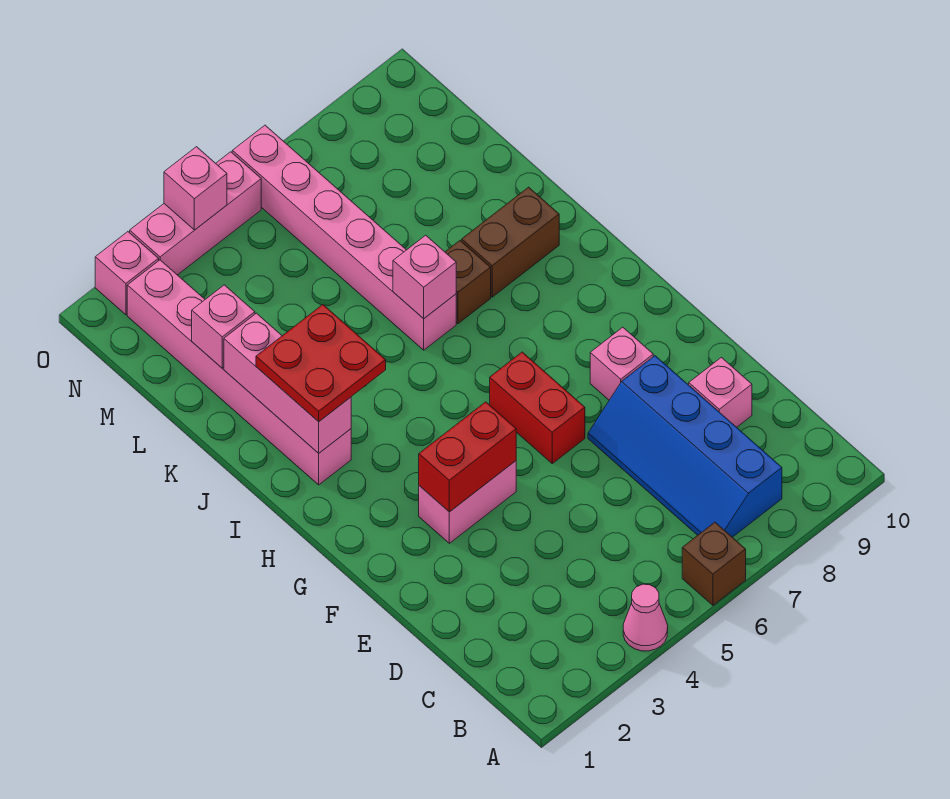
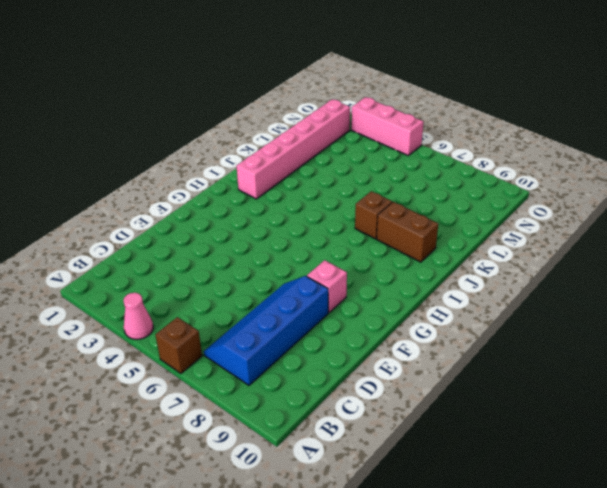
none -> pink 1x1 brick [689,357,752,427]
none -> pink 1x2 brick [419,461,516,543]
none -> red 1x2 brick [490,352,585,463]

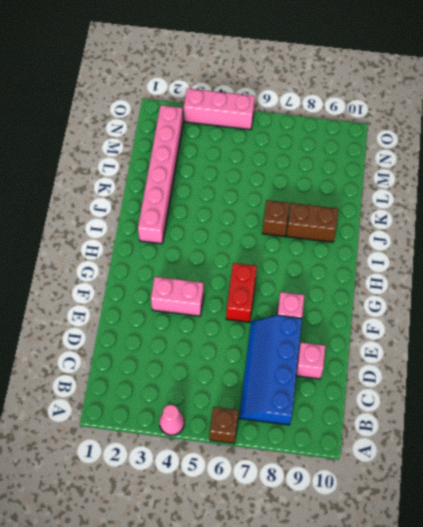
none -> pink 1x6 brick [232,125,456,350]
none -> pink 1x1 brick [95,232,159,315]
none -> red 1x2 brick [419,402,516,512]

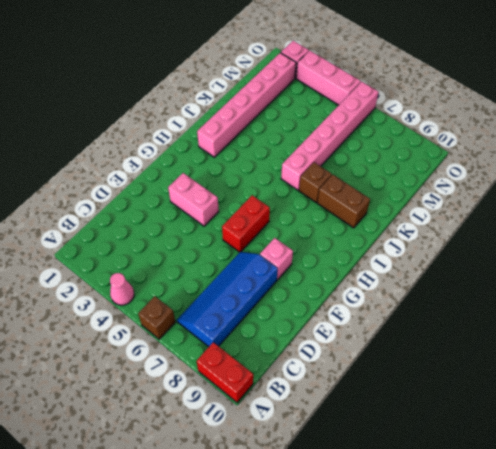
red 1x2 brick [197,342,253,402] -> red 1x2 brick moved to [419,402,516,512]
none -> pink 1x1 brick [689,357,752,427]
none -> pink 1x3 brick [224,313,351,453]
none -> pink 1x1 brick [393,235,456,319]

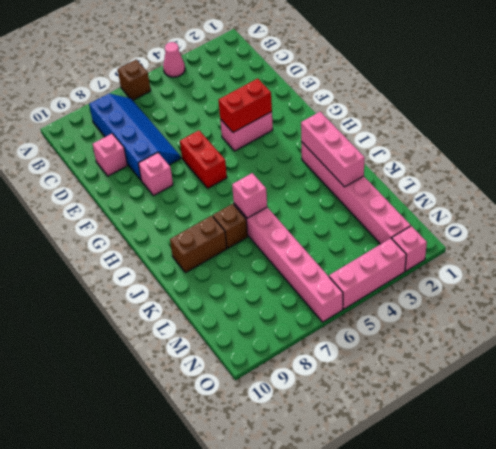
none -> pink 1x1 brick [192,285,255,368]
none -> pink 1x1 brick [164,147,227,230]
none -> red 2x2 plate [256,305,386,422]

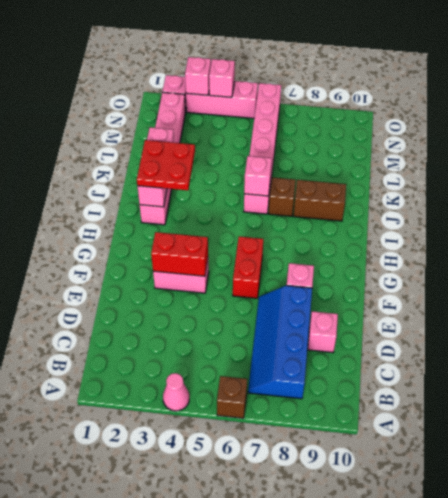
pink 1x1 brick [185,57,211,95] -> pink 1x1 brick moved to [192,285,255,368]

